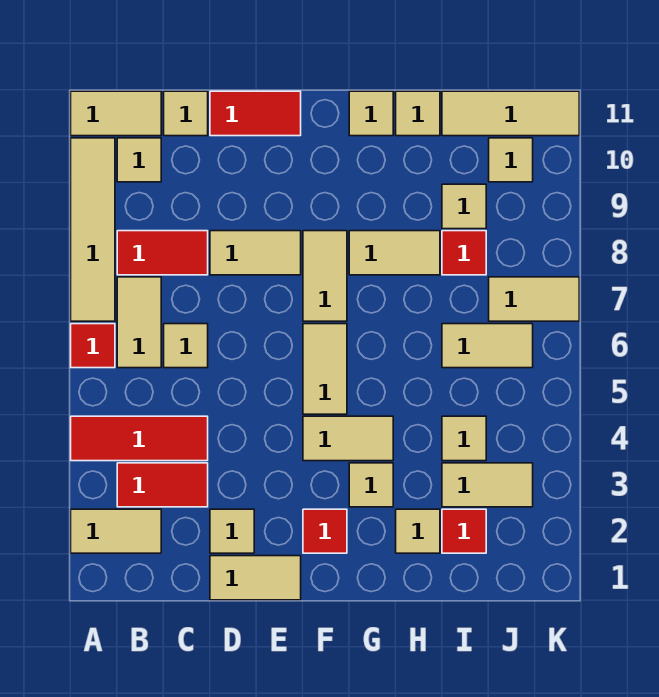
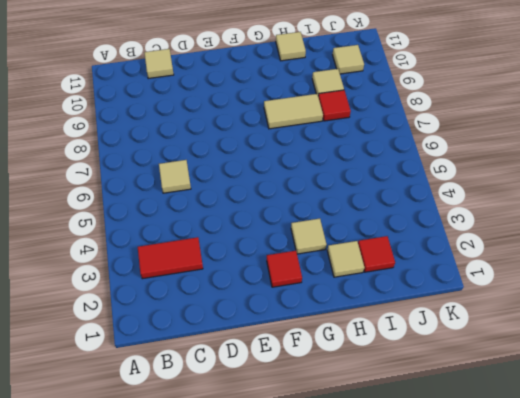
none -> tan 1x2 tile [71,509,161,553]
none -> red 1x3 tile [71,416,208,461]
none -> red 1x1 tile [71,324,115,368]
none -> tan 1x4 tile [71,138,115,321]

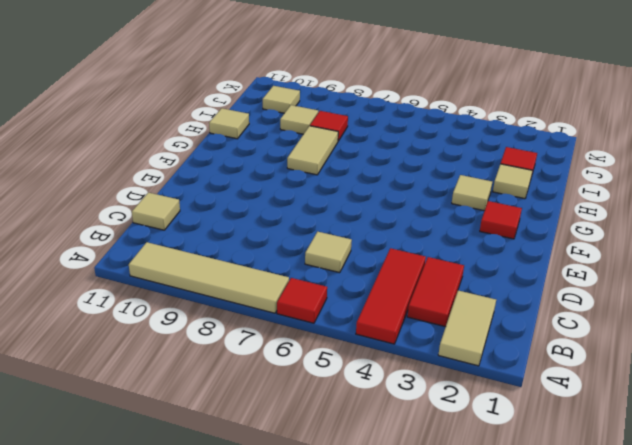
none -> tan 1x2 tile [71,91,161,136]
none -> tan 1x2 tile [117,277,161,368]
none -> red 1x2 tile [117,231,208,275]
none -> tan 1x1 tile [117,138,161,182]

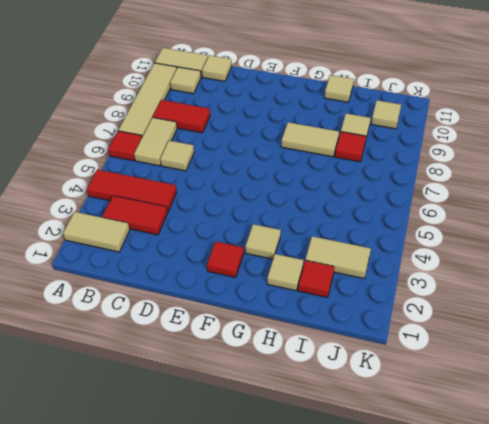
none -> tan 1x2 tile [210,556,301,600]
none -> tan 1x1 tile [210,509,254,553]
none -> tan 1x2 tile [210,231,301,275]
none -> red 1x2 tile [210,91,301,136]

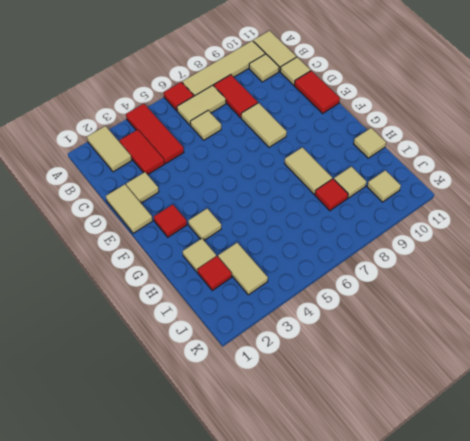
none -> tan 1x2 tile [303,416,393,461]
none -> tan 1x2 tile [303,324,347,414]
none -> tan 1x2 tile [303,231,347,321]
none -> tan 1x1 tile [349,91,393,136]

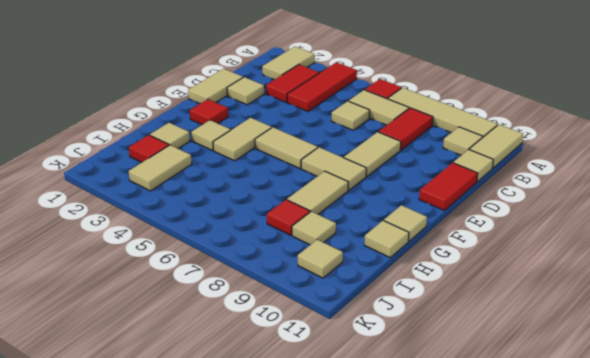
none -> tan 1x1 tile [442,416,486,461]
none -> tan 1x2 tile [442,324,533,368]
none -> tan 1x3 tile [442,91,579,136]
none -> tan 1x2 tile [489,277,579,321]

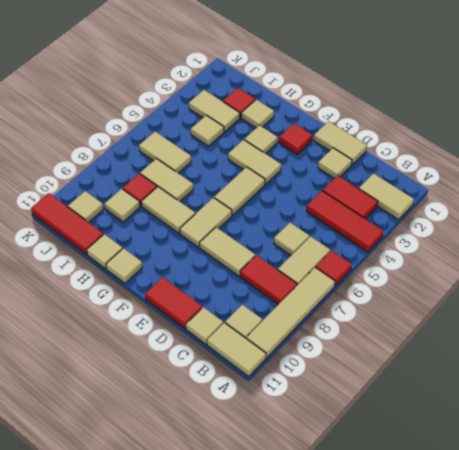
tan 1x2 tile [140,159,193,201] -> tan 1x2 tile moved to [489,277,579,321]
red 1x3 tile [31,193,104,254] -> tan 1x3 tile [442,91,579,136]

